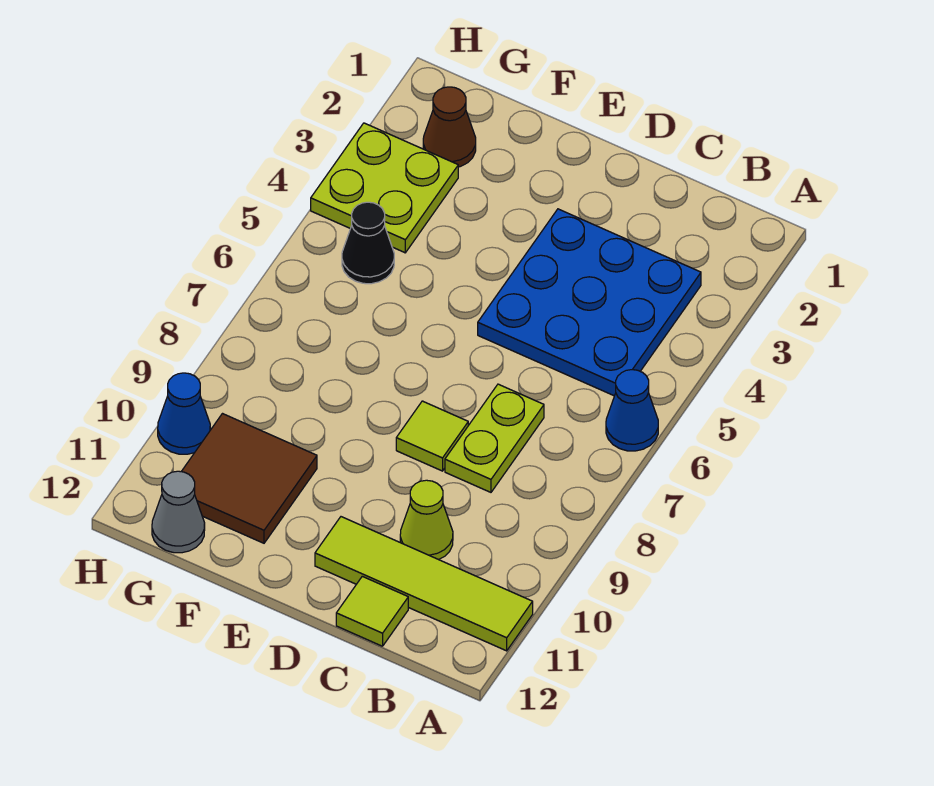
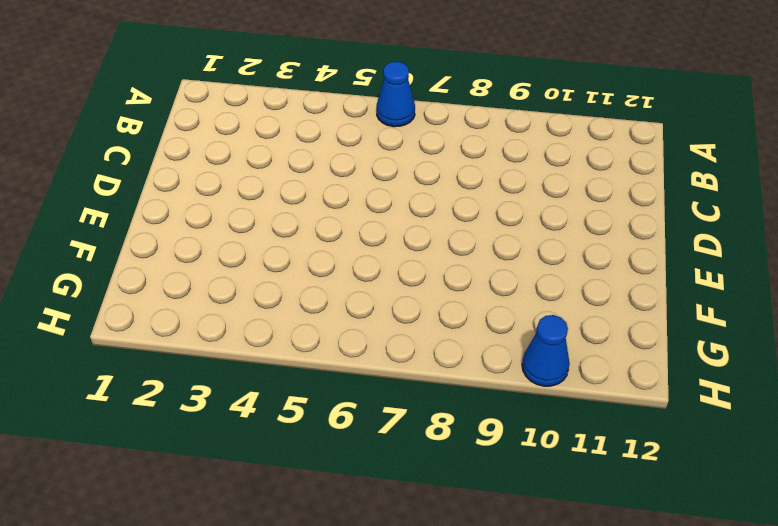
none -> lime 1x4 tile [315,517,533,651]
none -> blue 3x3 plate [478,209,701,396]
none -> lime 1x2 plate [445,384,544,492]

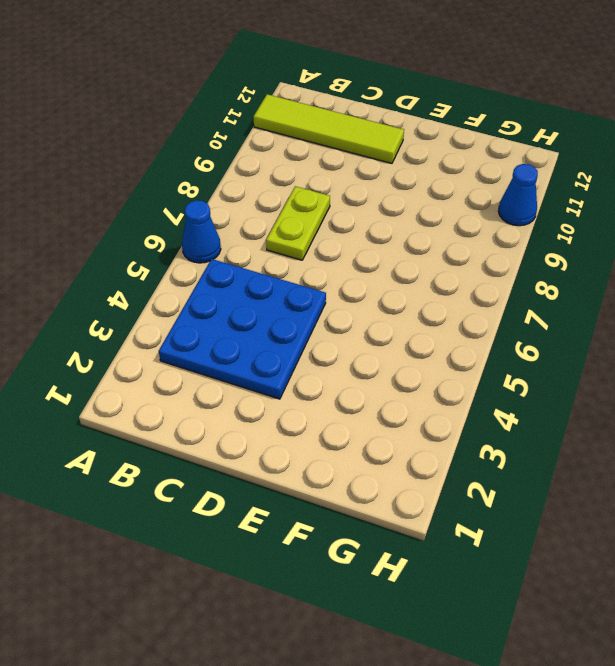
none -> lime 1x1 cone [400,480,453,560]
none -> lime 1x1 tile [336,576,408,646]
none -> lime 1x1 tile [396,401,468,471]

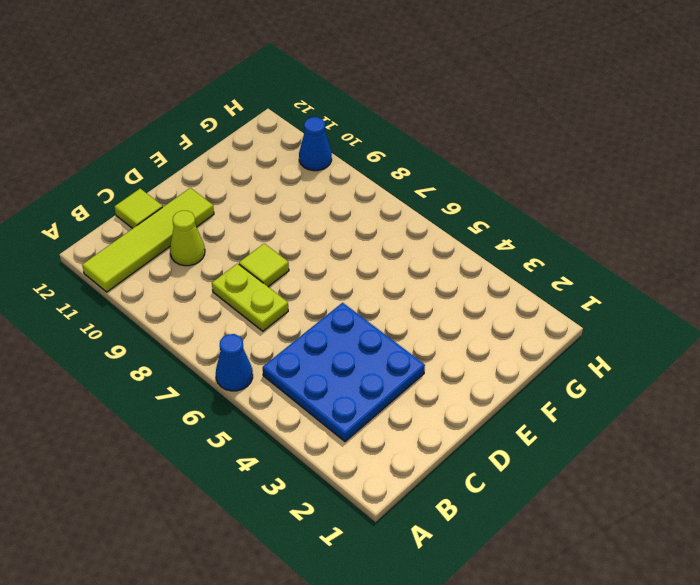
none -> brown 2x2 tile [181,414,317,543]
none -> brown 1x1 cone [423,87,476,167]
none -> lime 2x2 plate [311,123,458,253]

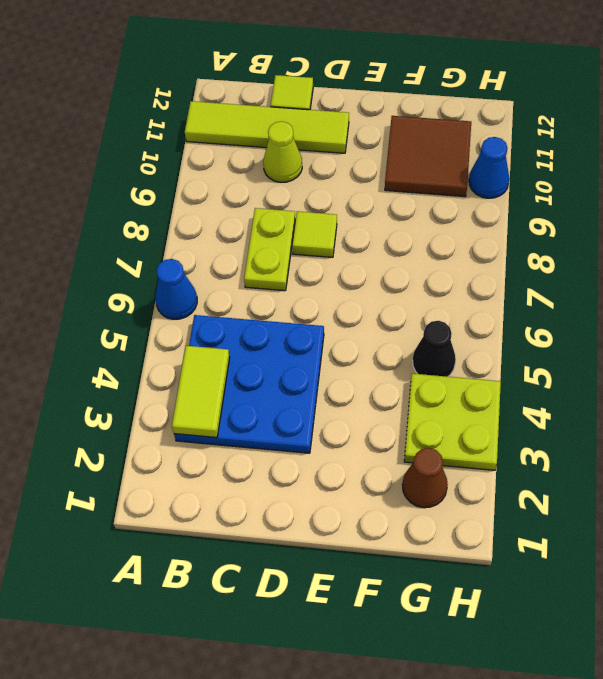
lime 1x2 tile [172,346,230,438] -> none
none -> grey 1x1 cone [152,471,205,553]

